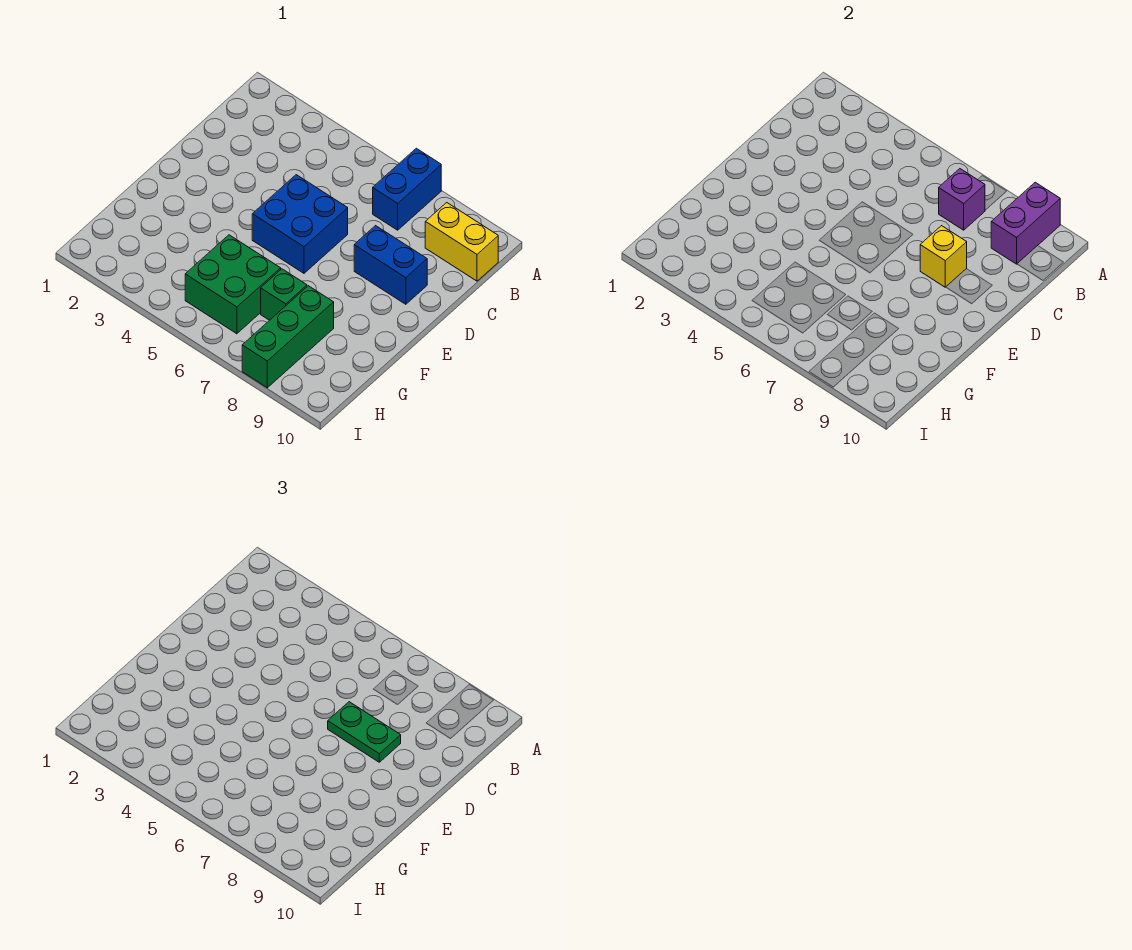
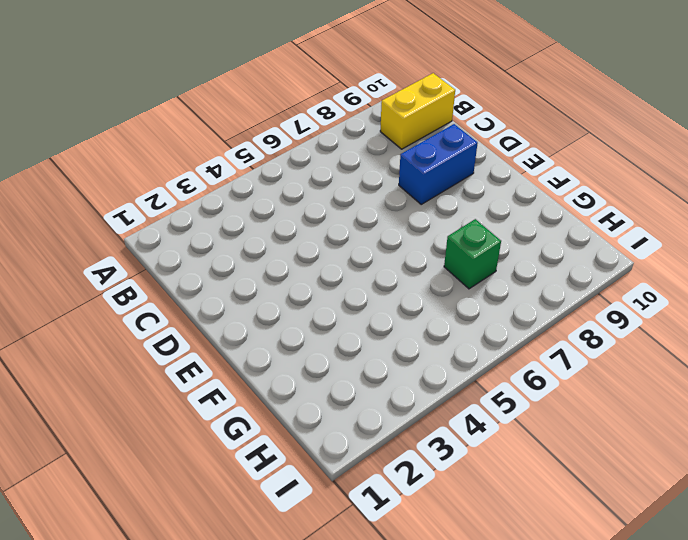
none -> blue 1x2 brick [373,148,441,230]
none -> blue 2x2 brick [252,175,348,273]

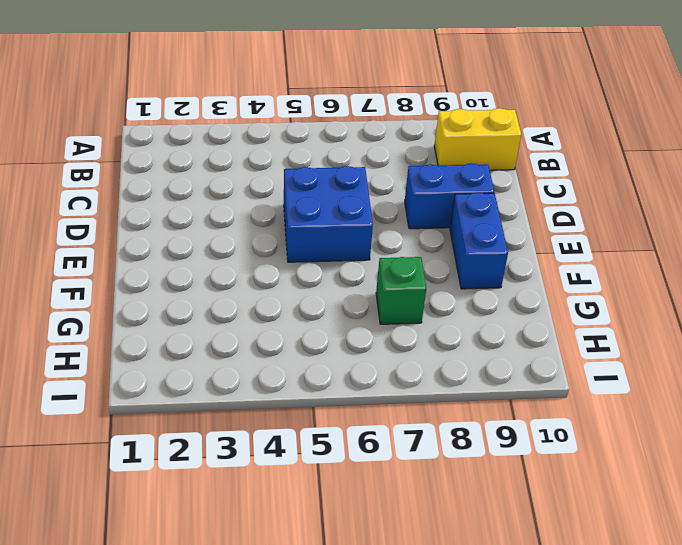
blue 1x2 brick [450,192,508,289] -> blue 1x2 brick moved to [373,148,441,230]
none -> green 2x2 brick [185,235,281,334]
none -> green 1x3 brick [242,286,334,388]

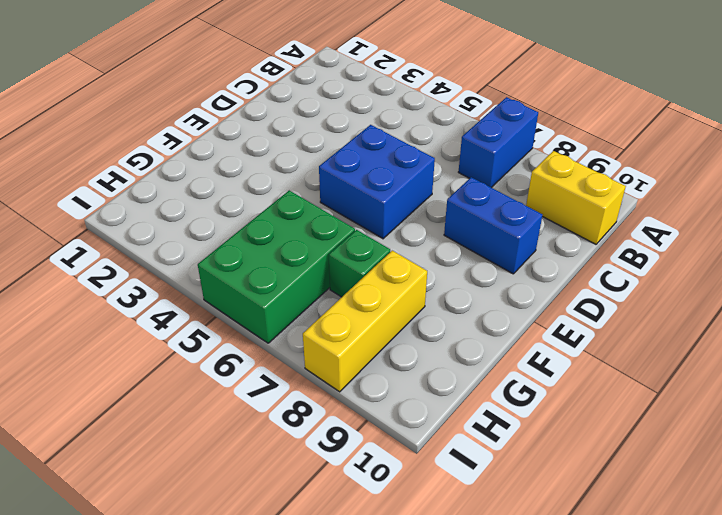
green 2x3 brick [198,190,355,343] -> green 2x2 brick [185,235,281,334]
yellow 1x3 brick [303,251,427,392] -> green 1x3 brick [242,286,334,388]
none -> purple 1x2 brick [991,182,1060,264]
none -> purple 1x1 brick [939,169,985,230]

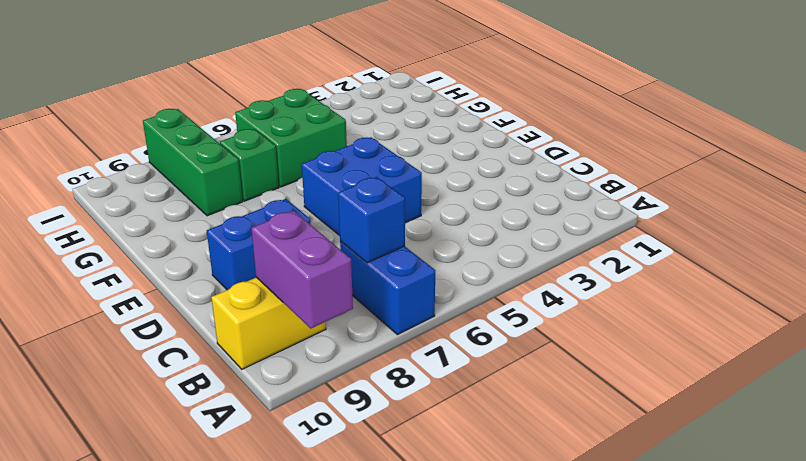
blue 1x1 brick [338,177,405,263] -> purple 1x1 brick [939,169,985,230]
none -> yellow 1x1 brick [920,226,967,287]
none -> green 1x2 plate [328,702,401,762]

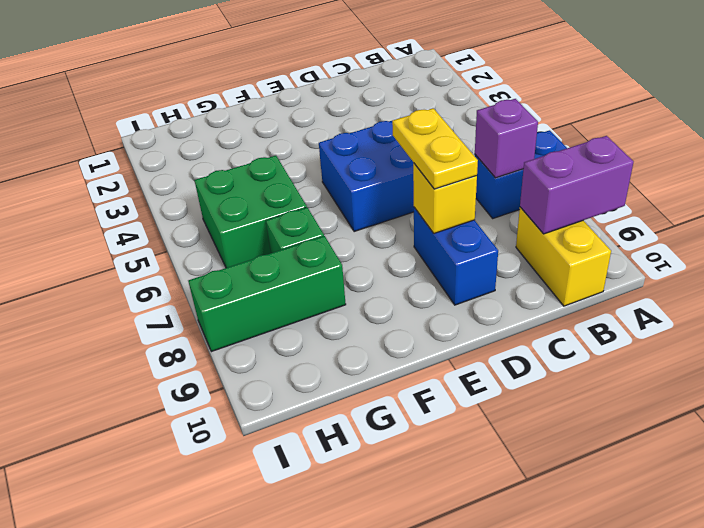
yellow 1x2 plate [392,108,478,189] -> green 1x2 plate [328,702,401,762]

